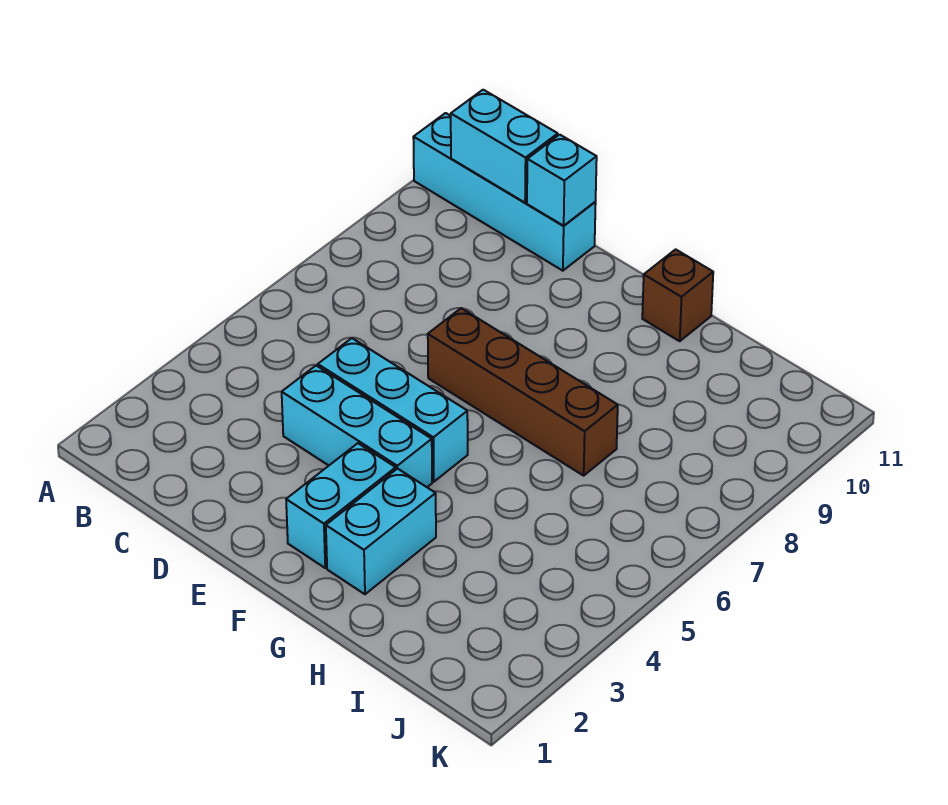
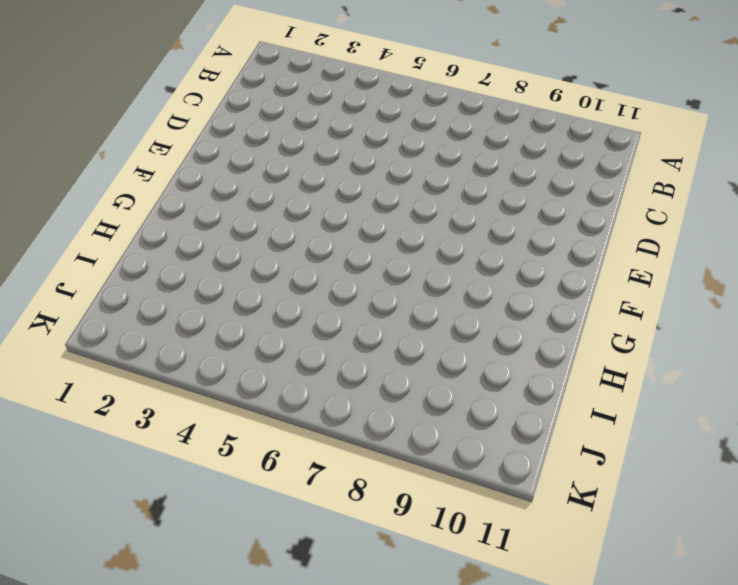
none -> cyan 1x4 brick [413,113,596,271]
none -> cyan 1x3 brick [282,366,432,487]

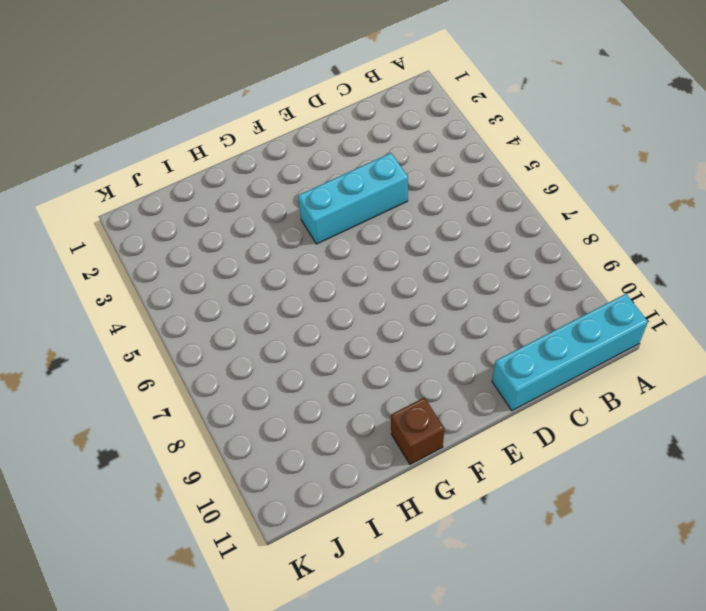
none -> cyan 1x3 brick [318,338,468,482]
none -> brown 1x4 brick [428,308,618,476]

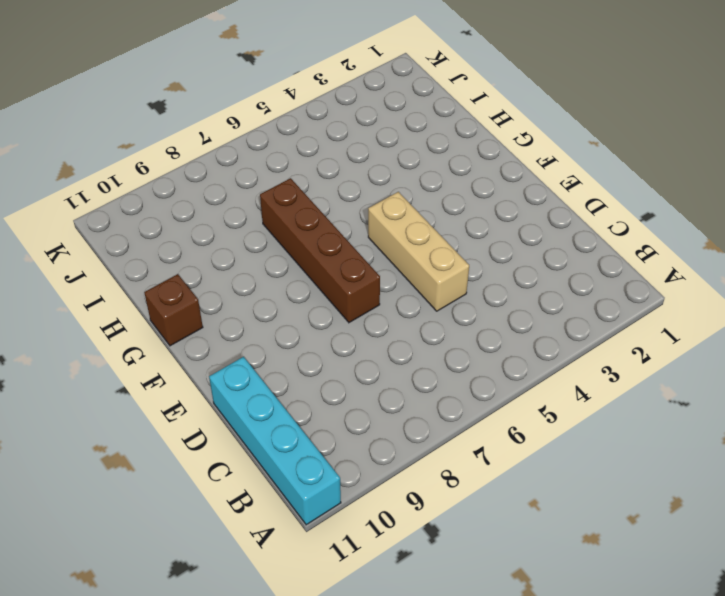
tan 1x3 brick [368,192,469,311] -> cyan 1x3 brick [318,338,468,482]
none -> cyan 1x3 brick [282,366,432,487]
none -> cyan 1x2 brick [286,443,396,568]

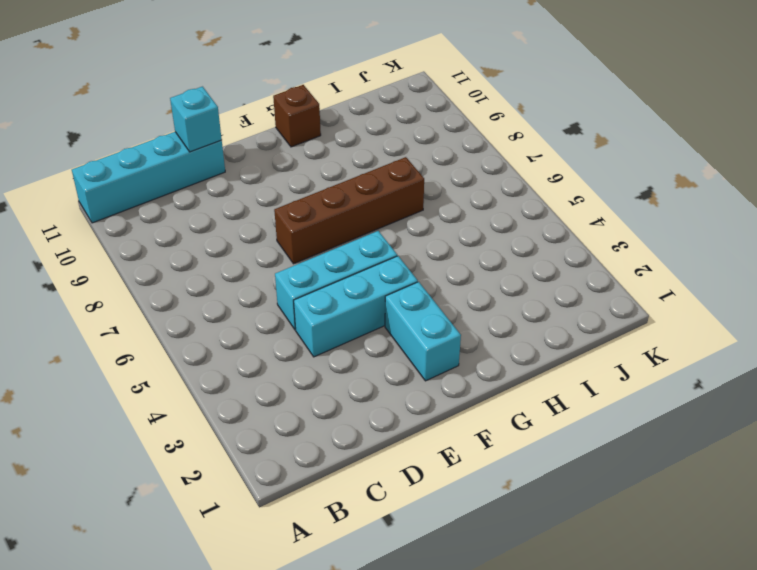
none -> cyan 1x2 brick [326,469,436,594]
none -> cyan 1x2 brick [451,90,558,203]

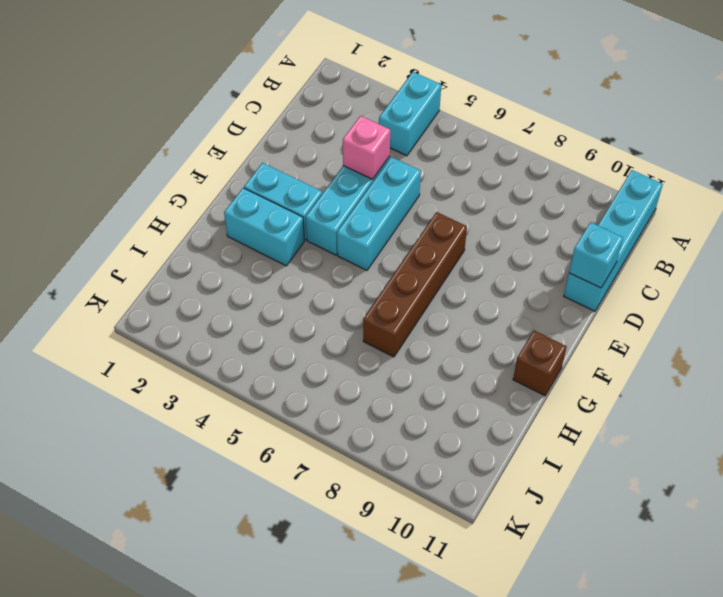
cyan 1x2 brick [379,72,441,156] -> cyan 1x2 brick moved to [451,90,558,203]
pink 1x1 brick [343,116,390,179] -> none

